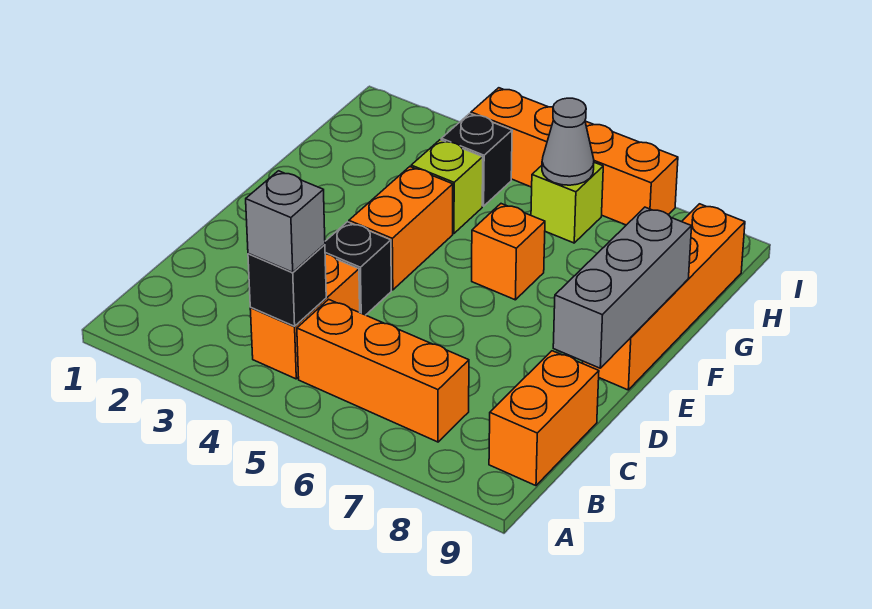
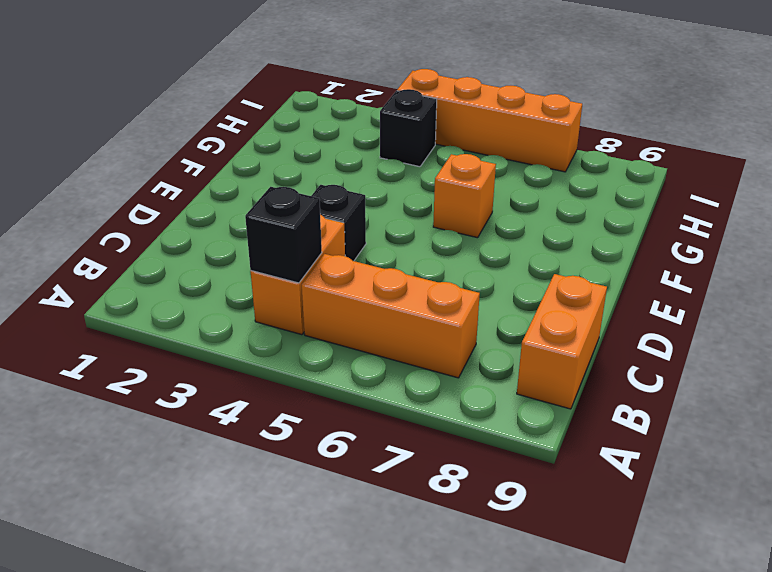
none -> orange 1x2 brick [349,167,453,290]
none -> orange 1x4 brick [583,204,745,390]
none -> lime 1x1 brick [411,140,483,233]

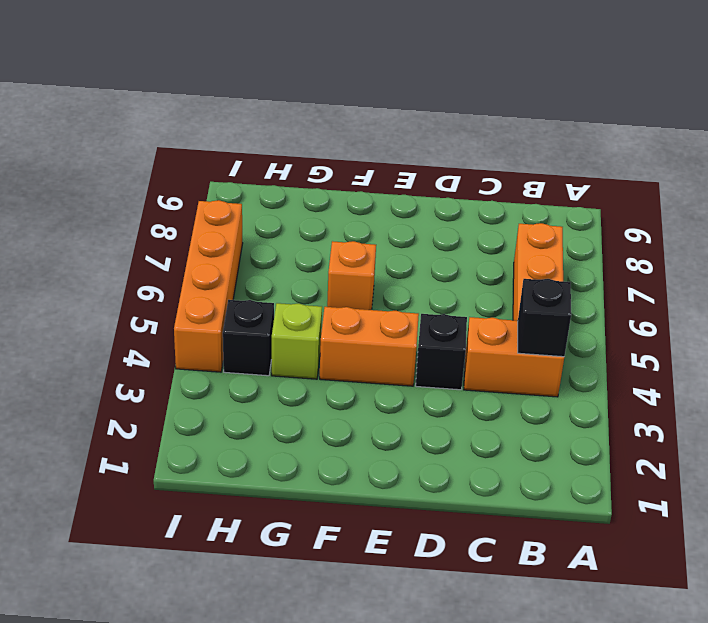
none -> orange 1x2 brick [489,351,599,486]
none -> orange 1x4 brick [583,204,745,390]
none -> lime 1x1 brick [531,162,603,243]

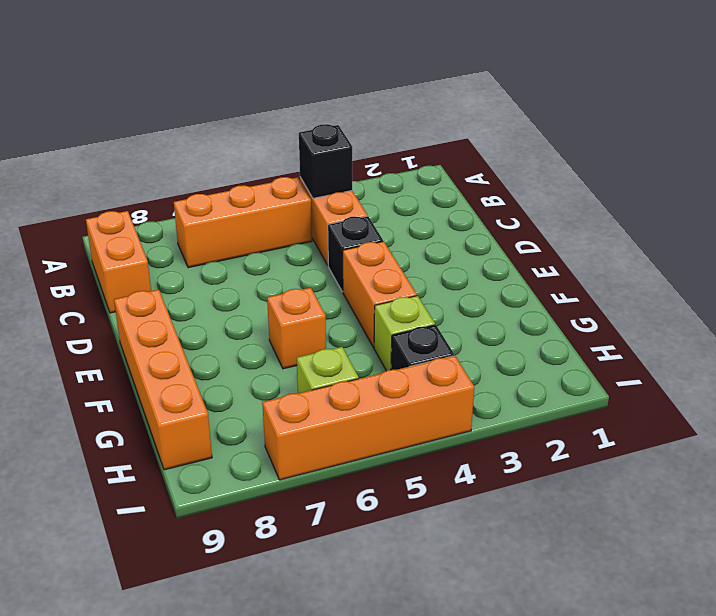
none -> grey 1x3 brick [553,207,692,368]
none -> grey 1x1 cone [542,98,594,185]
none -> grey 1x1 brick [246,171,325,272]

